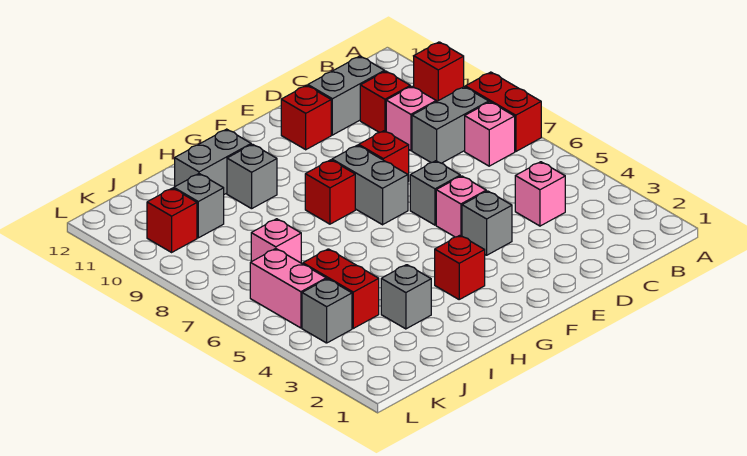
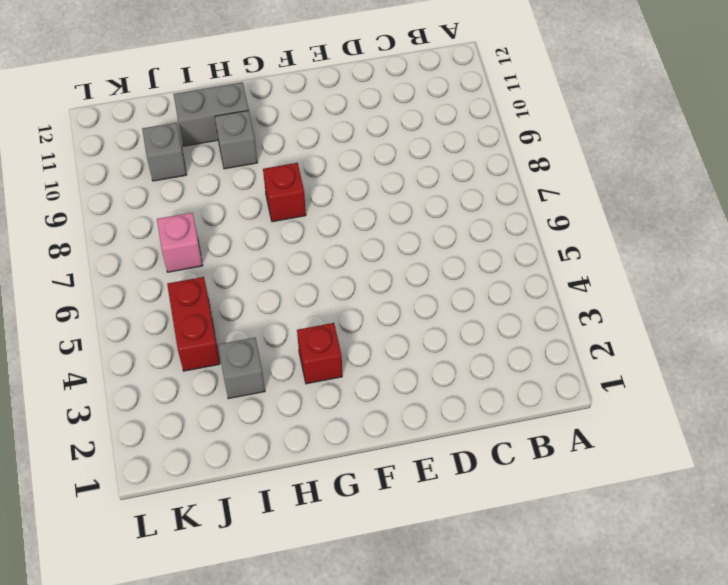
none -> red 1x2 brick [465,72,541,152]
none -> red 1x1 brick [414,42,464,102]
none -> pink 1x1 brick [465,102,515,166]

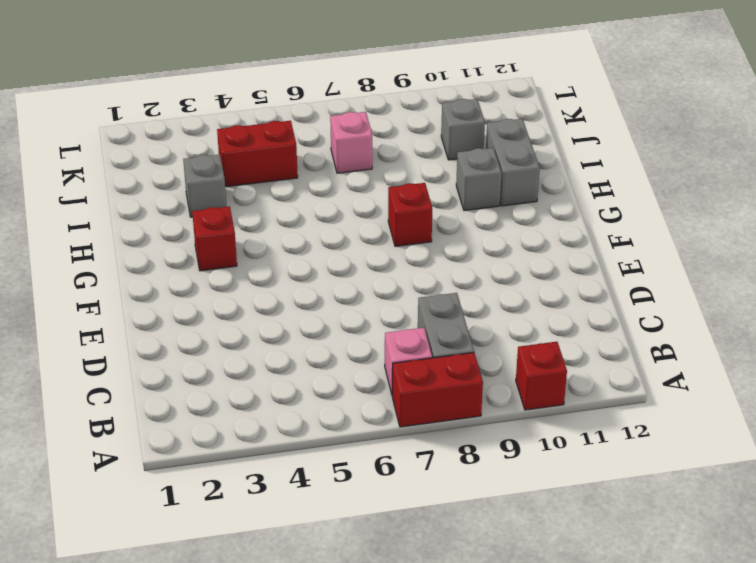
none -> pink 1x1 brick [515,162,565,226]
none -> pink 1x1 brick [386,86,436,151]
none -> red 1x1 brick [360,71,410,133]

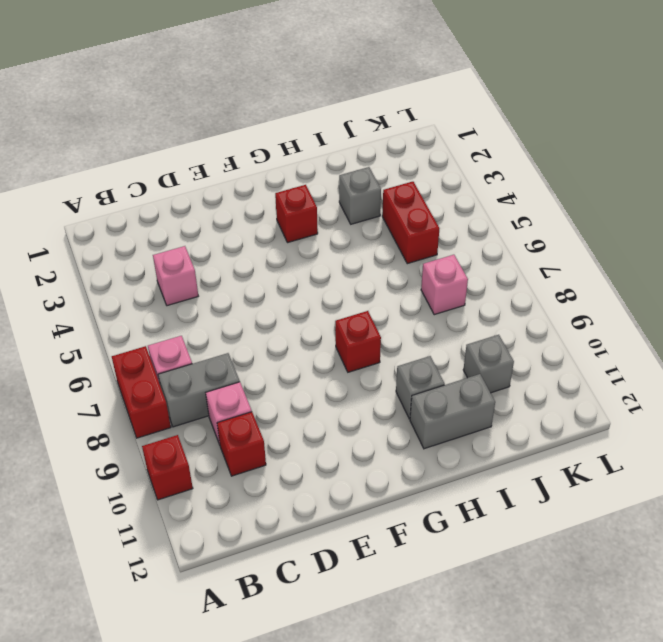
none -> grey 1x2 brick [308,56,385,135]
none -> grey 1x1 brick [462,191,512,255]
none -> pink 1x1 brick [436,176,486,237]

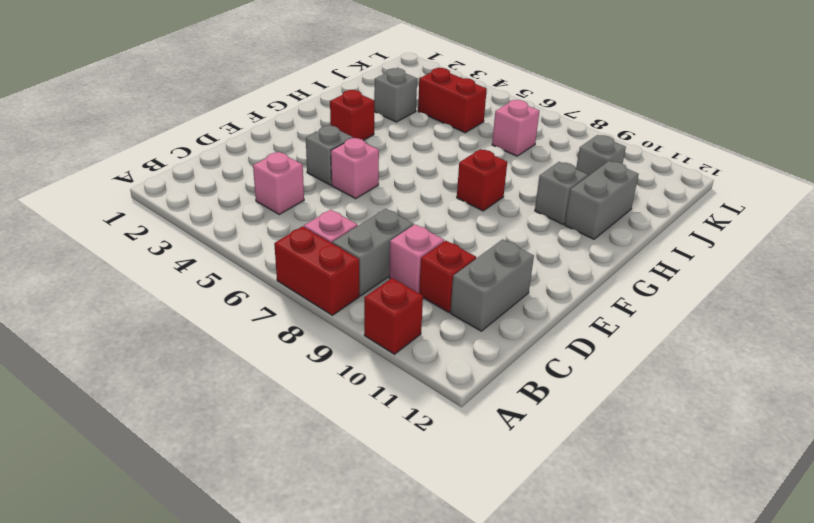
none -> grey 1x1 brick [410,161,460,225]
none -> red 1x1 brick [359,131,409,181]
none -> red 1x1 brick [281,85,331,150]

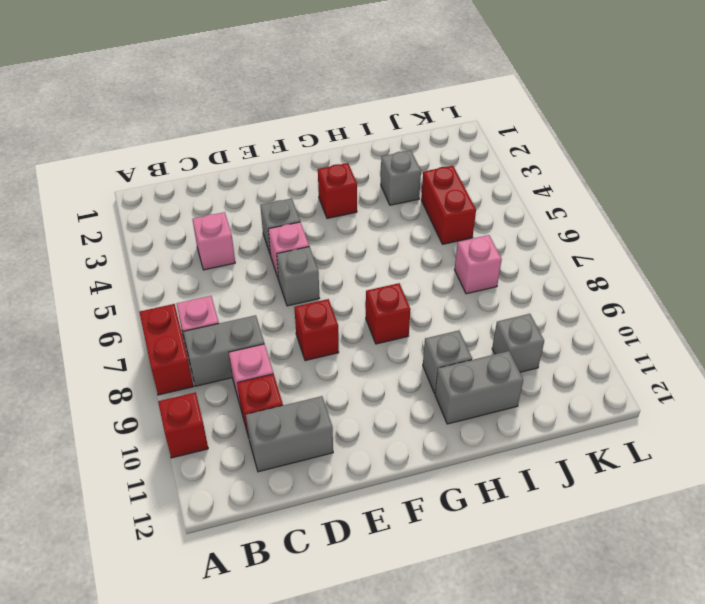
none -> red 1x1 brick [281,85,331,150]
none -> grey 1x2 brick [332,145,408,225]
none -> grey 1x1 brick [302,279,352,343]

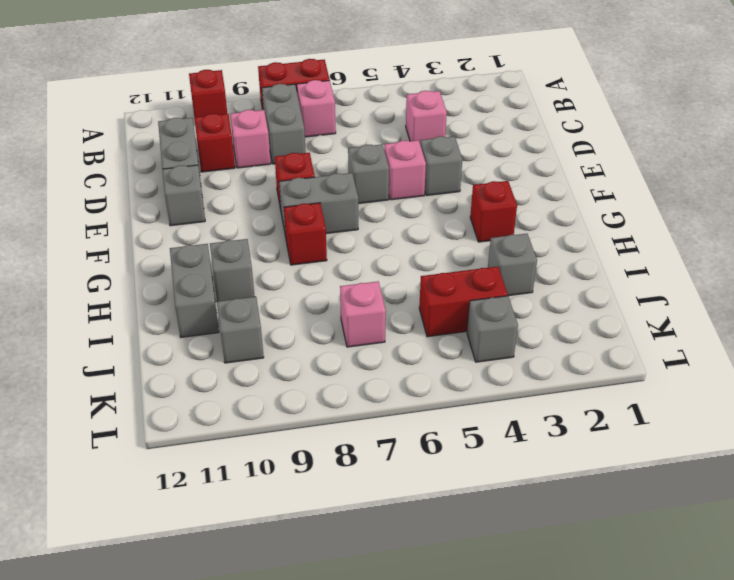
grey 1x1 brick [163,165,205,226] -> red 1x1 brick [281,85,331,150]
none -> pink 1x2 brick [250,249,326,328]
none -> red 1x1 brick [147,188,197,252]

